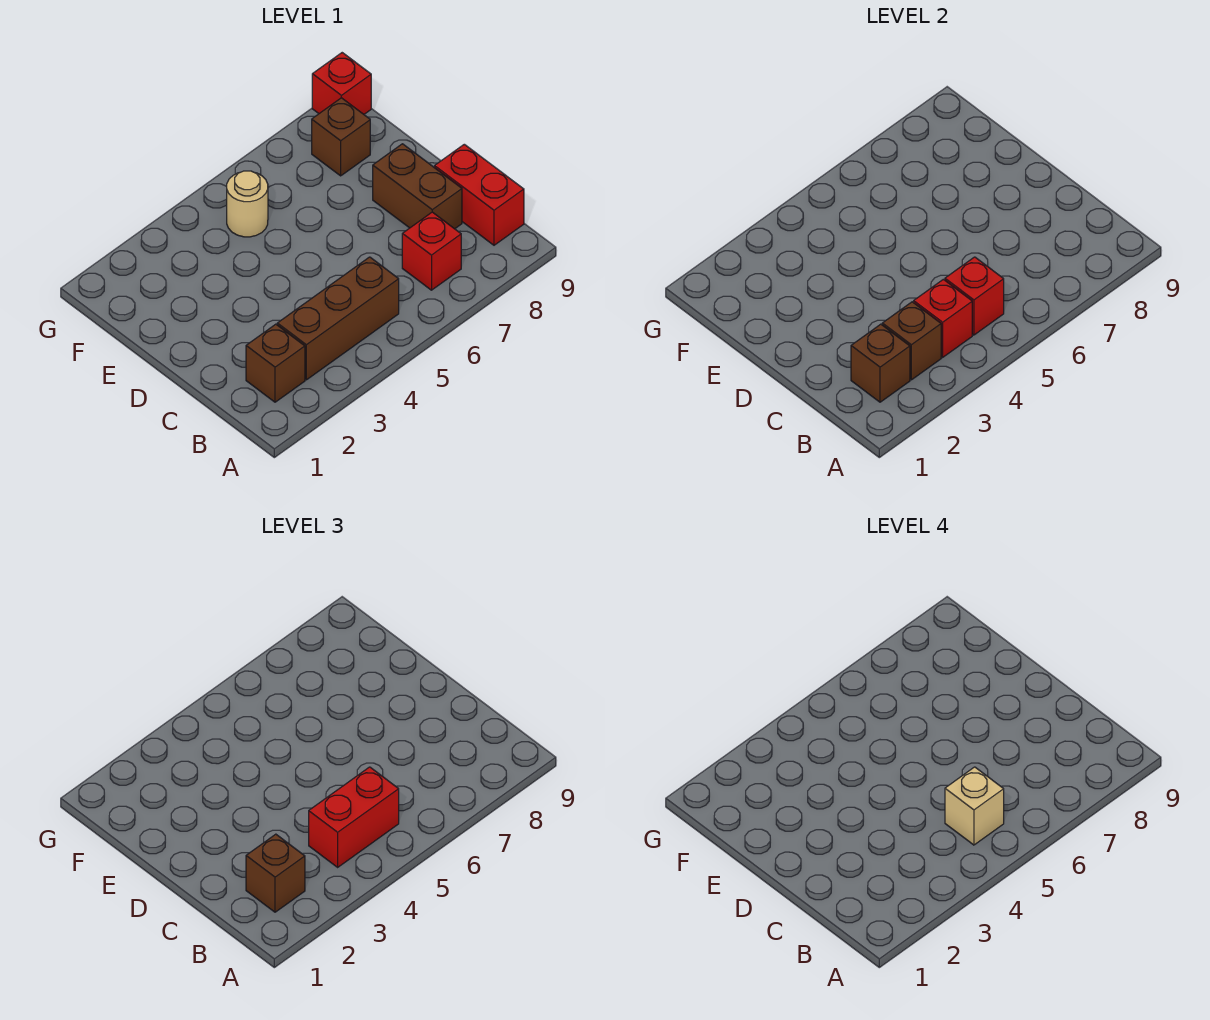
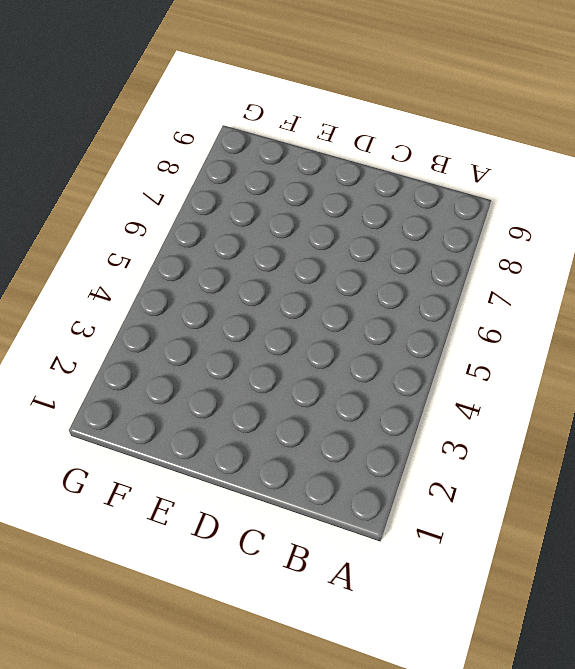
none -> brown 1x1 brick [246,324,305,402]
none -> brown 1x3 brick [277,257,399,380]
none -> red 1x1 brick [402,212,461,290]

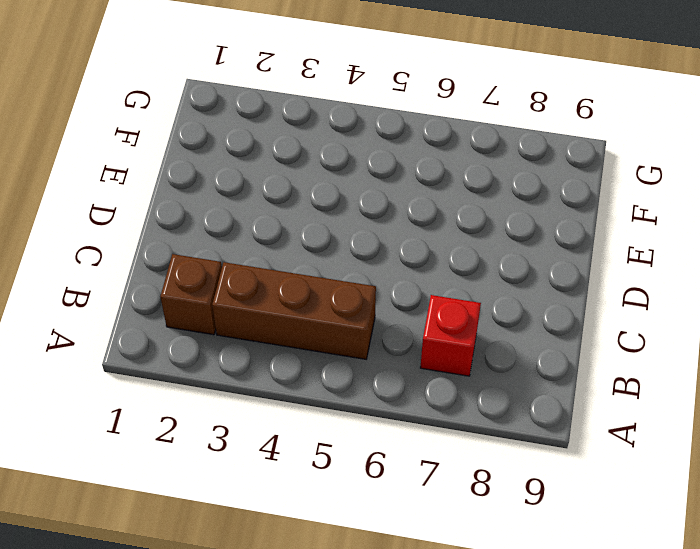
none -> red 1x2 brick [434,144,524,245]
none -> brown 1x2 brick [373,144,462,229]
none -> tan 1x1 round brick [227,171,268,237]

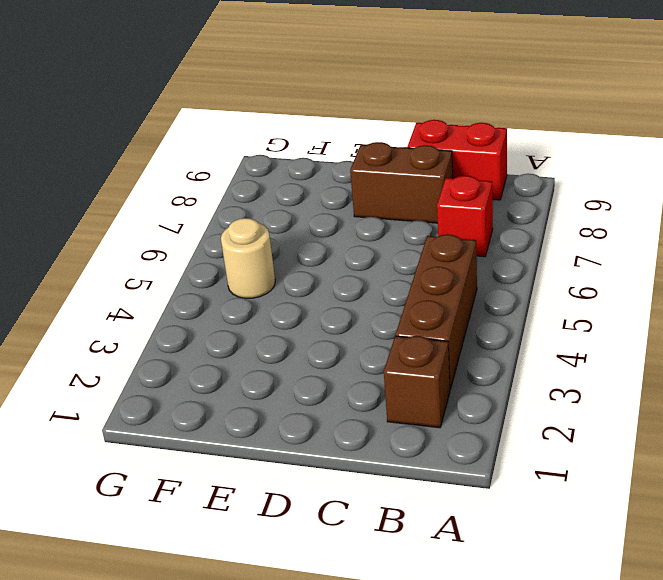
none -> brown 1x1 brick [312,98,370,176]
none -> red 1x1 brick [312,53,371,114]
none -> brown 1x1 brick [851,324,910,402]

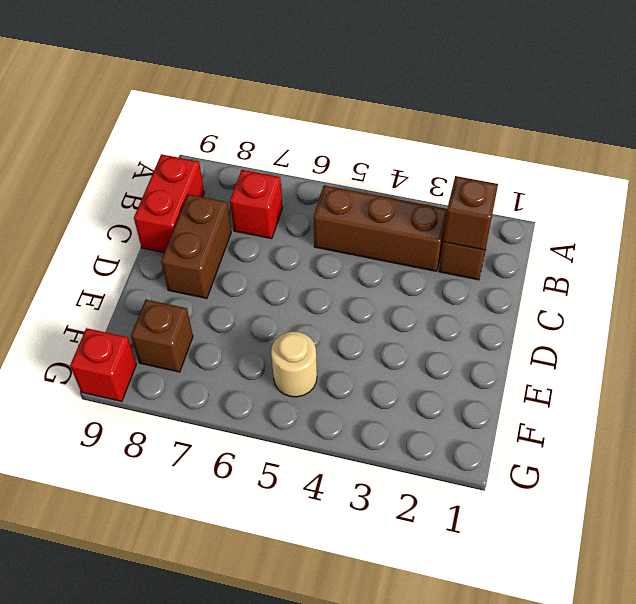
none -> brown 1x1 brick [882,302,941,380]
none -> red 1x1 brick [914,279,972,357]
none -> red 1x1 brick [945,257,1004,335]

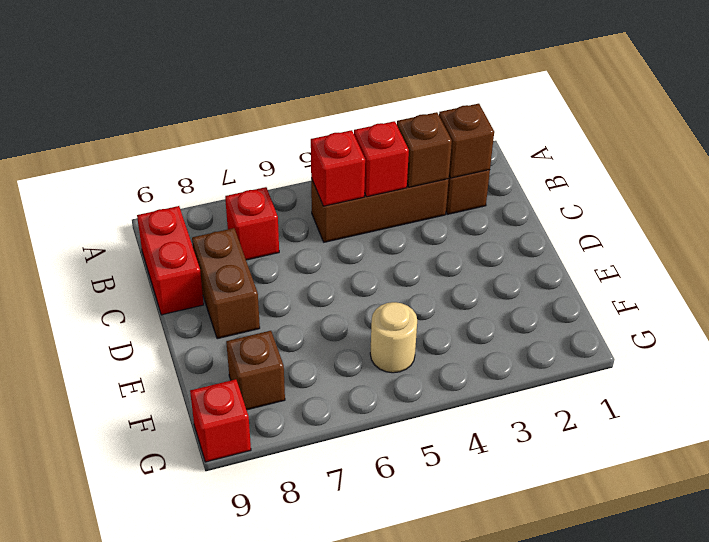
none -> brown 1x1 brick [246,834,305,912]
none -> red 1x2 brick [309,767,399,867]
none -> tan 1x1 brick [945,767,1004,845]

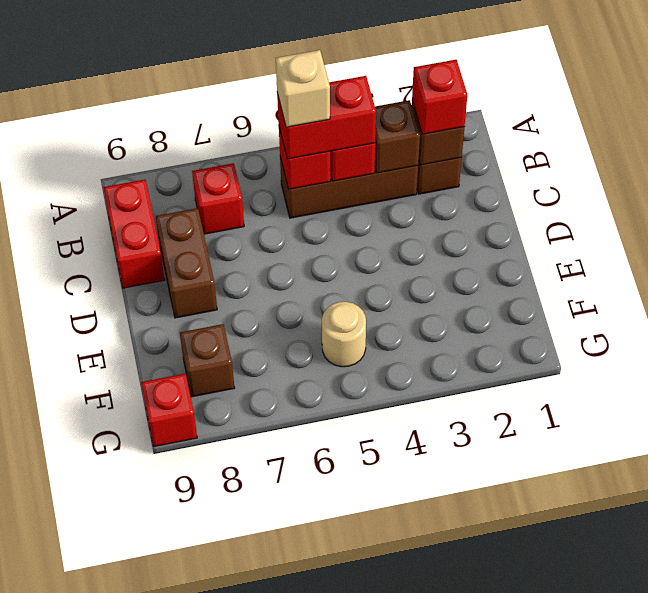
red 1x1 brick [412,60,467,134] -> brown 1x1 brick [246,834,305,912]

